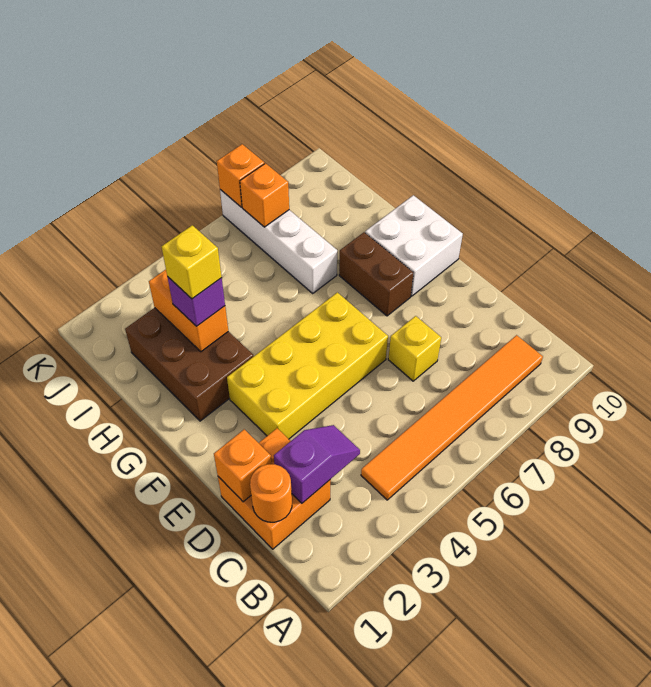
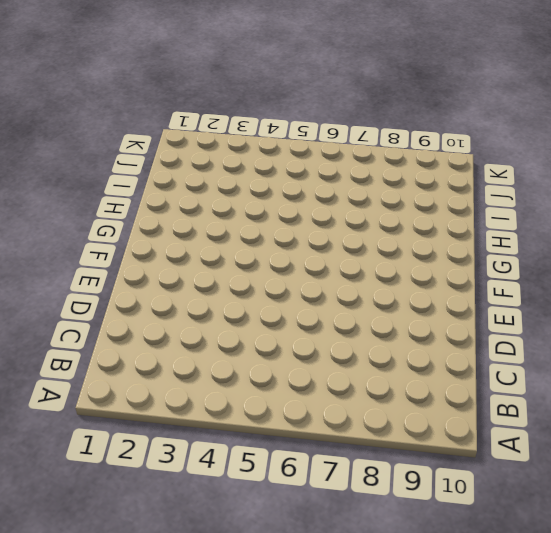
none -> orange 1x6 tile [361,335,543,500]
none -> orange 2x2 brick [218,428,331,549]
none -> yellow 1x1 brick [388,316,441,381]

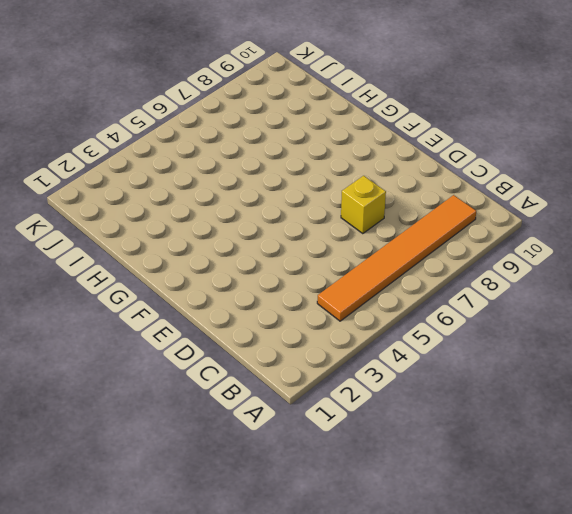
none -> orange 2x2 brick [218,428,331,549]
none -> yellow 2x4 brick [227,292,388,439]
none -> brown 1x2 brick [339,232,413,316]

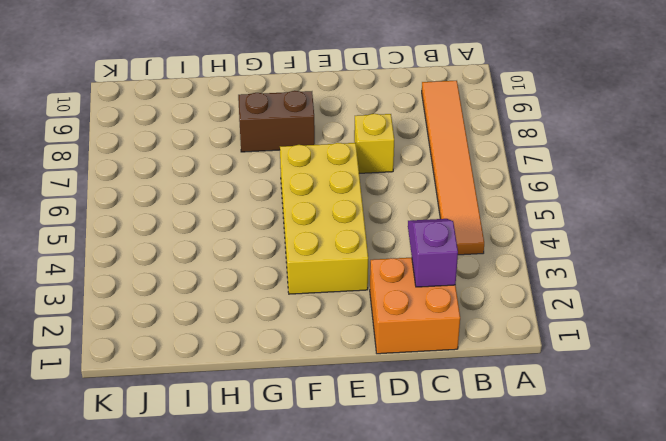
none -> white 2x2 brick [365,195,463,296]
none -> brown 2x3 brick [125,308,254,421]
none -> white 1x4 brick [220,190,337,293]

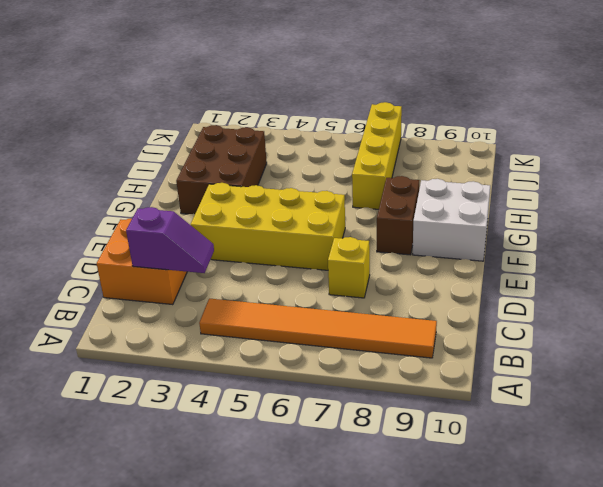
yellow 1x4 brick [352,102,402,209] -> white 1x4 brick [220,190,337,293]
none -> orange 1x1 round brick [250,464,292,522]
none -> orange 1x1 brick [214,429,272,502]
none -> orange 1x2 brick [149,270,228,352]

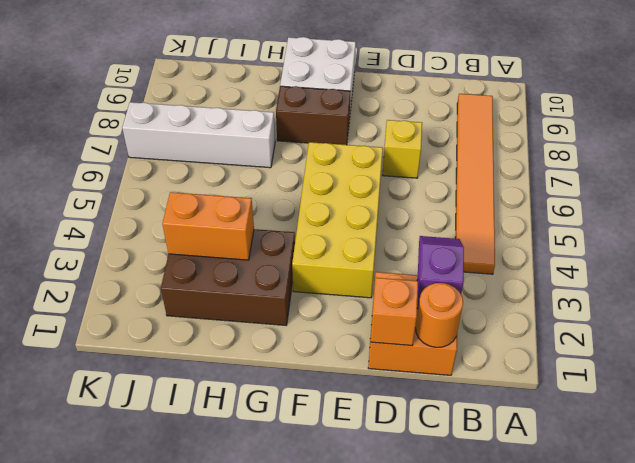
none -> orange 1x1 brick [240,163,289,227]
none -> orange 1x1 brick [217,144,264,207]
none -> purple 1x1 brick [168,277,225,326]

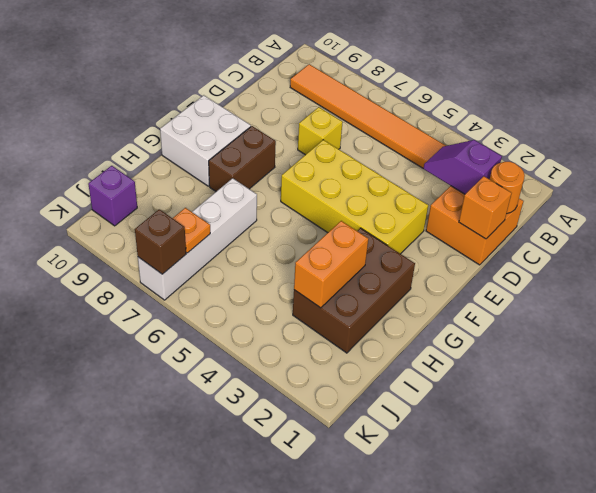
orange 1x1 plate [173,208,210,253] -> orange 1x1 brick [240,163,289,227]
purple 1x1 brick [88,166,137,226] -> purple 1x1 brick moved to [168,277,225,326]
brown 1x1 brick [135,209,186,274] -> orange 1x1 brick [217,144,264,207]
none -> yellow 1x1 brick [162,225,222,299]

